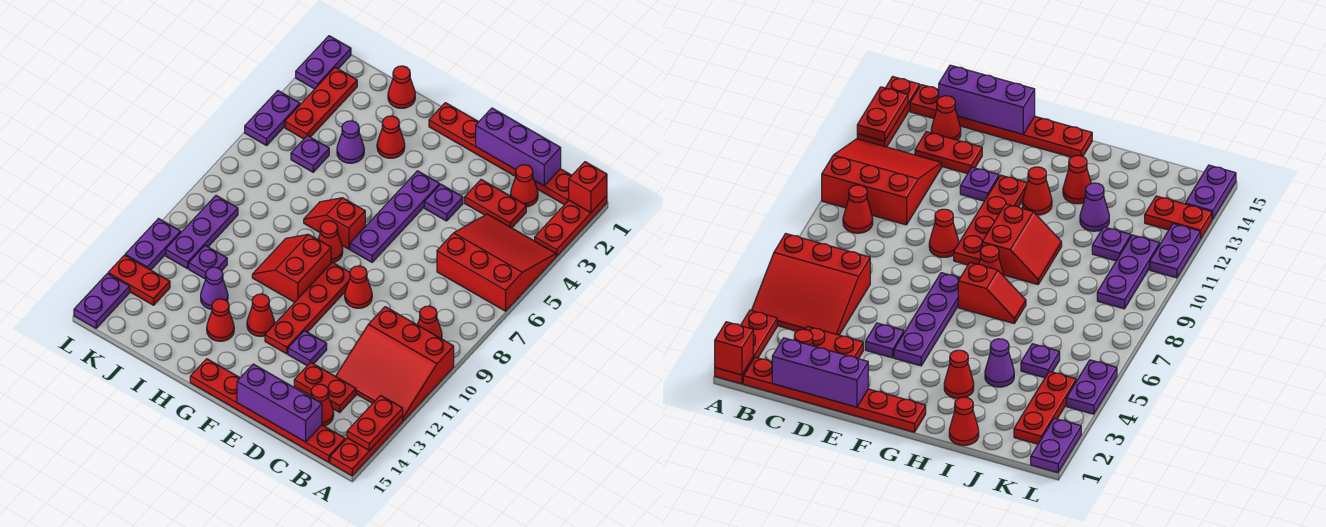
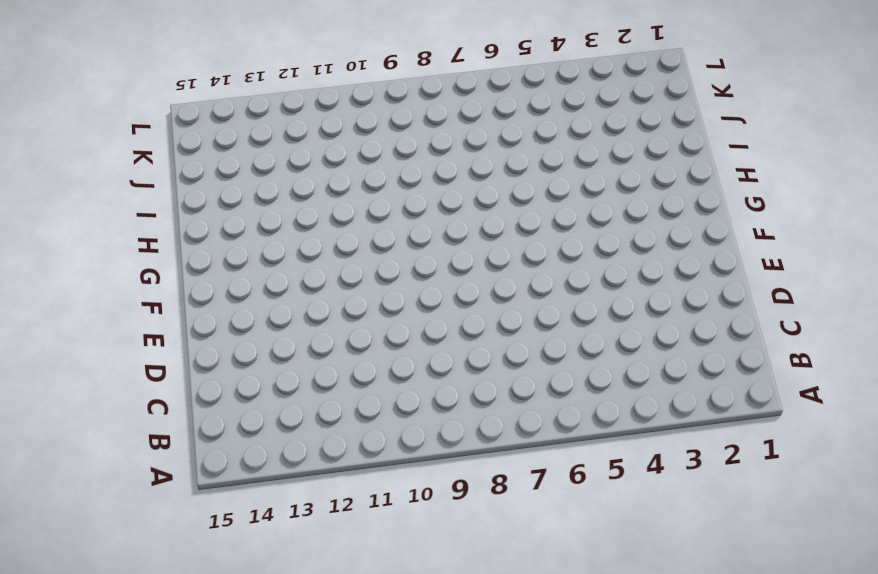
none -> red 1x3 plate [535,196,607,256]
none -> red 3x3 slope [437,214,556,311]
none -> red 3x3 slope [336,307,454,421]
none -> red 1x3 plate [330,415,403,476]

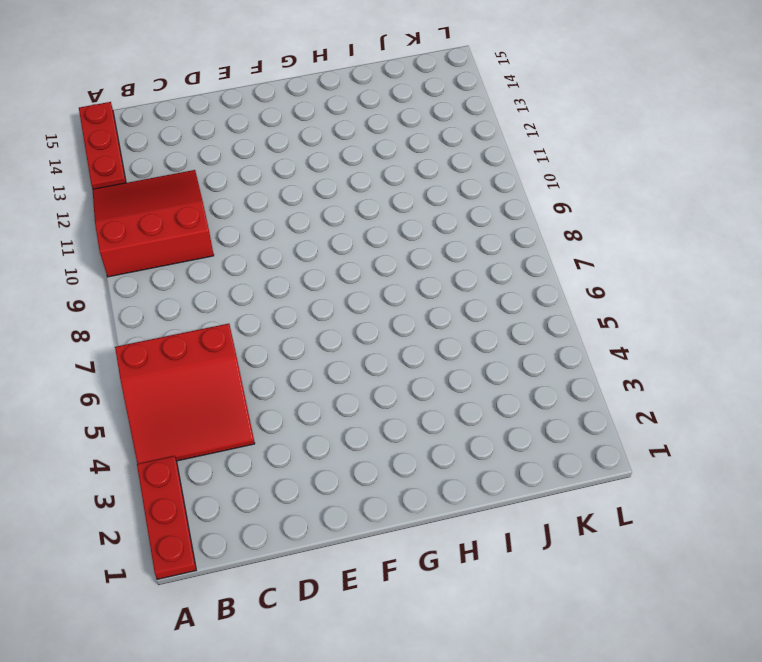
none -> red 1x6 plate [429,103,572,205]
none -> red 1x1 cone [417,306,442,339]
none -> red 1x6 plate [190,359,345,462]
none -> red 1x1 cone [511,165,538,207]

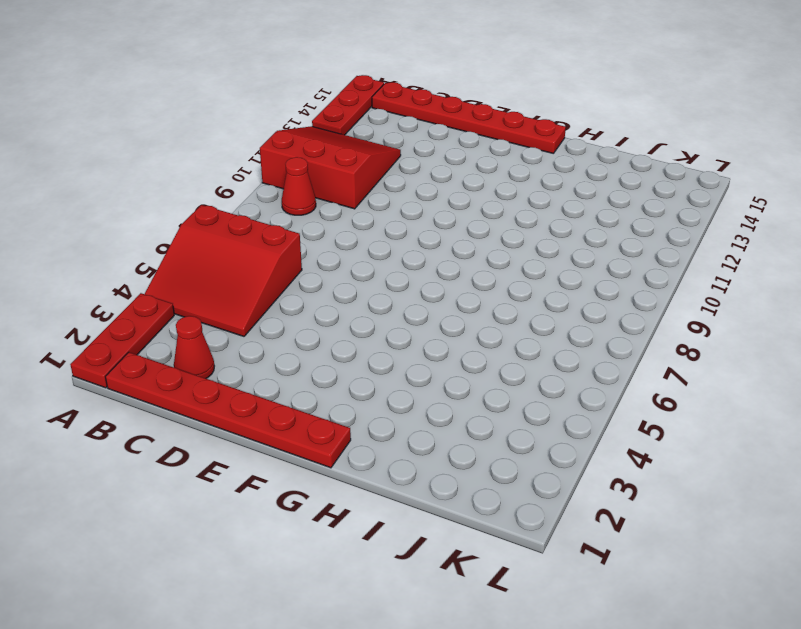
none -> red 1x2 plate [465,180,526,228]
none -> red 1x2 plate [294,362,356,412]
none -> red 1x1 cone [311,384,334,426]
none -> purple 1x1 plate [424,184,463,221]

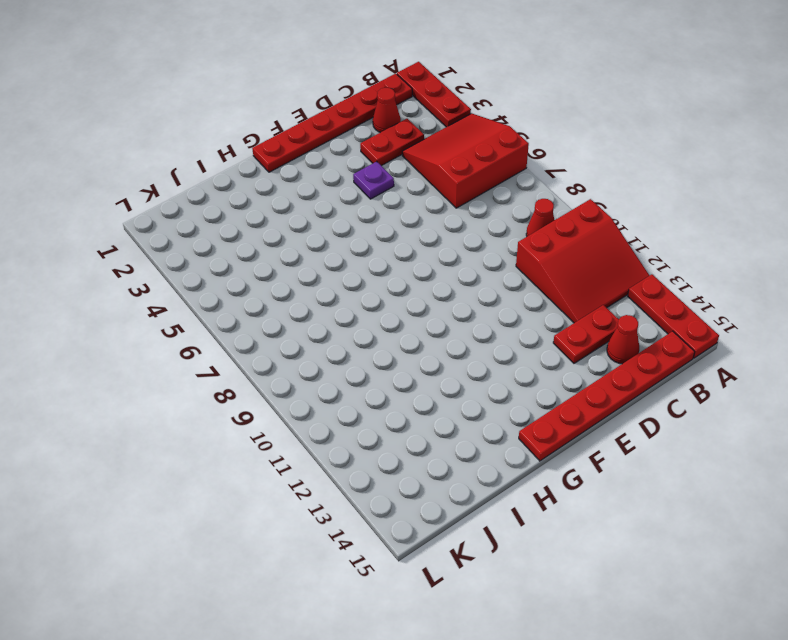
none -> red 1x1 cone [345,266,372,308]
none -> purple 1x1 plate [288,331,327,366]
none -> purple 1x4 plate [350,171,440,262]
none -> red 1x4 plate [265,262,350,354]

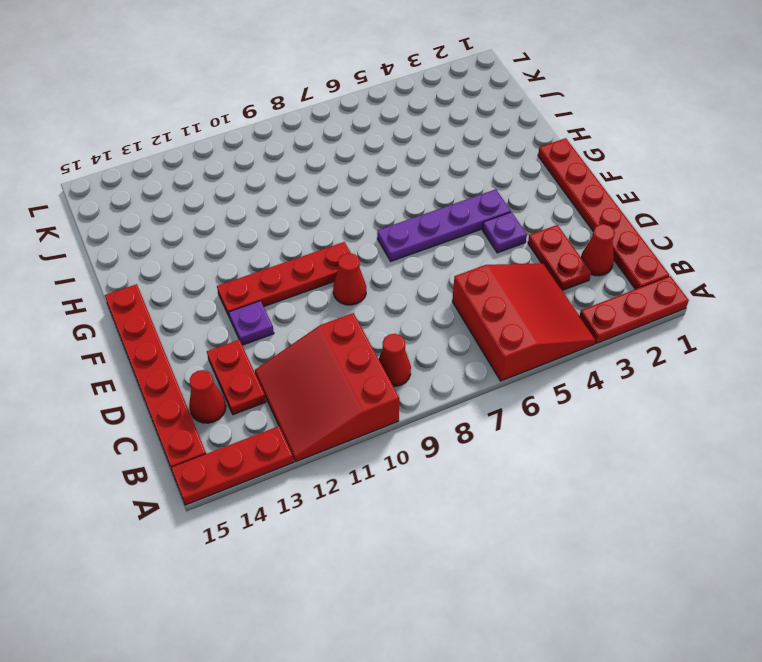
none -> red 1x2 slope [304,198,365,249]
none -> red 1x1 cone [318,221,343,263]
none -> red 2x2 slope [252,234,331,302]
none -> red 1x1 cone [247,294,275,336]

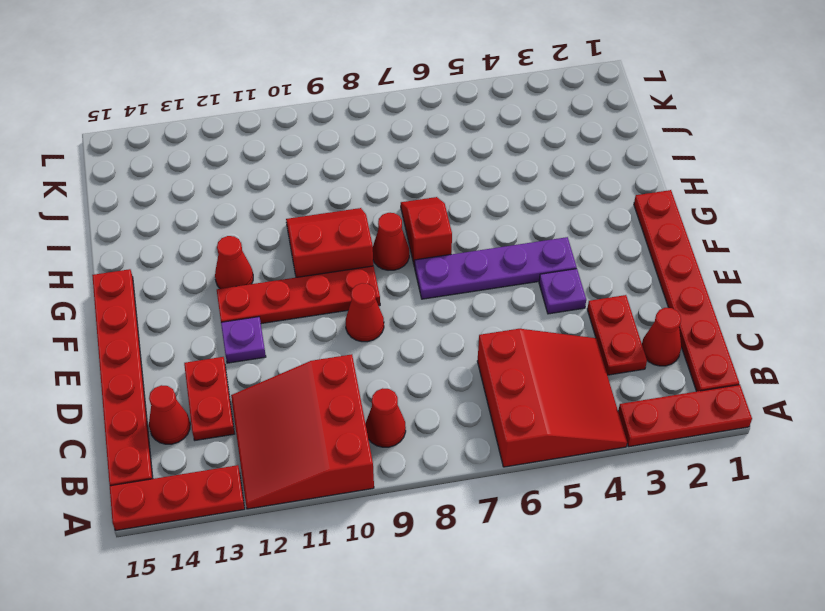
none -> red 1x1 cone [377,116,405,158]
none -> red 1x1 cone [207,299,234,341]
none -> red 1x1 cone [388,66,415,108]
none -> purple 1x1 cone [337,121,364,163]

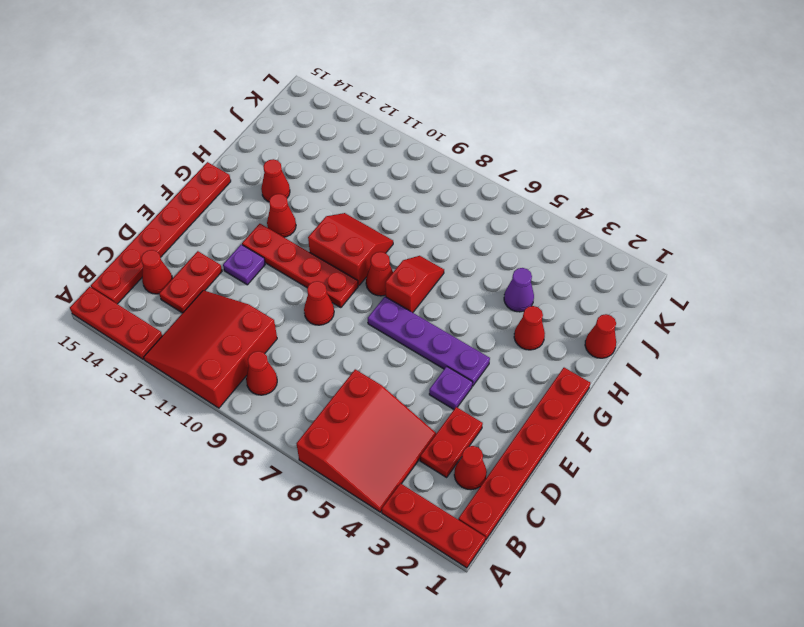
none -> purple 1x1 cone [201,267,228,309]
none -> purple 1x1 plate [291,136,329,172]
none -> purple 1x1 plate [189,245,227,279]
none -> red 1x3 plate [285,67,357,139]

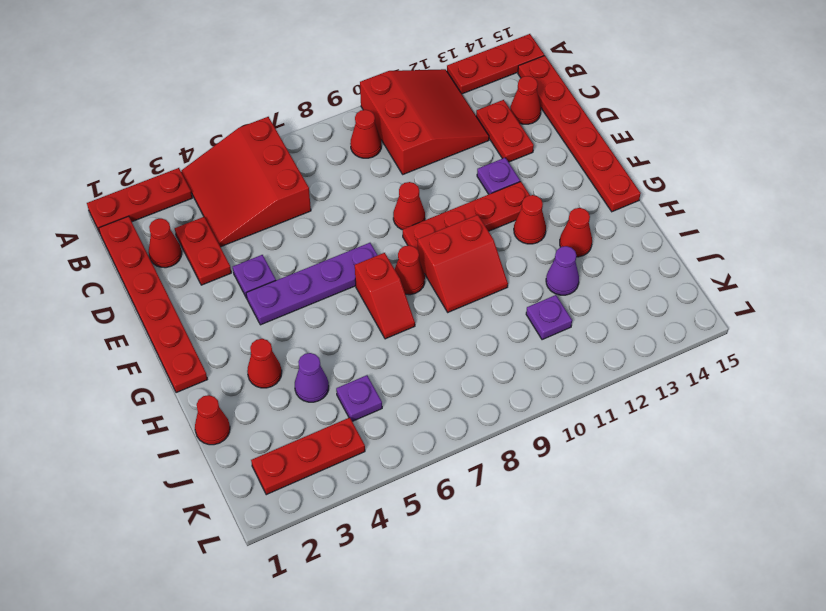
none -> purple 1x3 plate [166,196,238,269]
none -> red 1x2 plate [108,255,170,305]
none -> purple 1x2 plate [296,36,351,89]
none -> purple 1x2 plate [245,91,300,145]

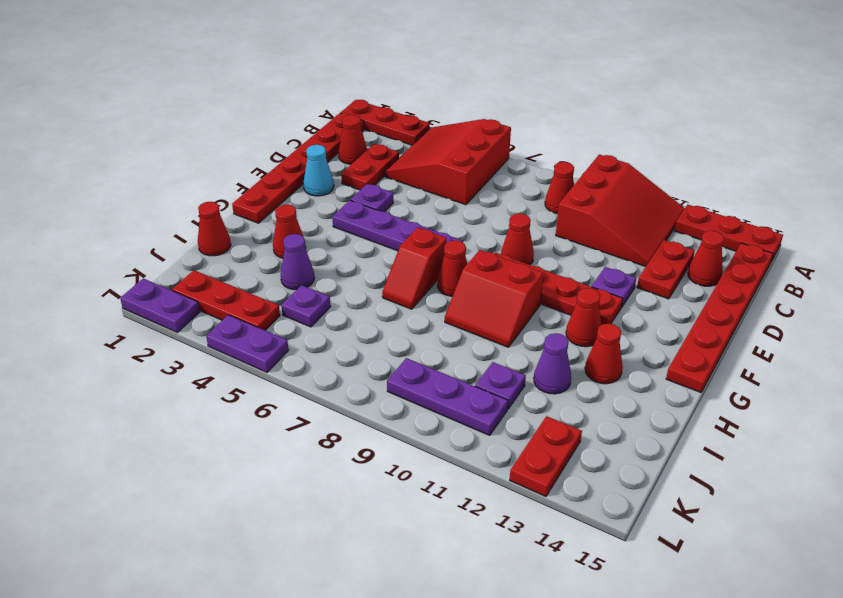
cyan 1x1 cone [303,145,334,196] -> none
none -> purple 1x2 plate [125,219,181,270]
none -> purple 1x2 plate [74,274,130,328]
none -> red 1x1 brick [569,162,607,213]
none -> red 1x2 plate [347,395,403,450]

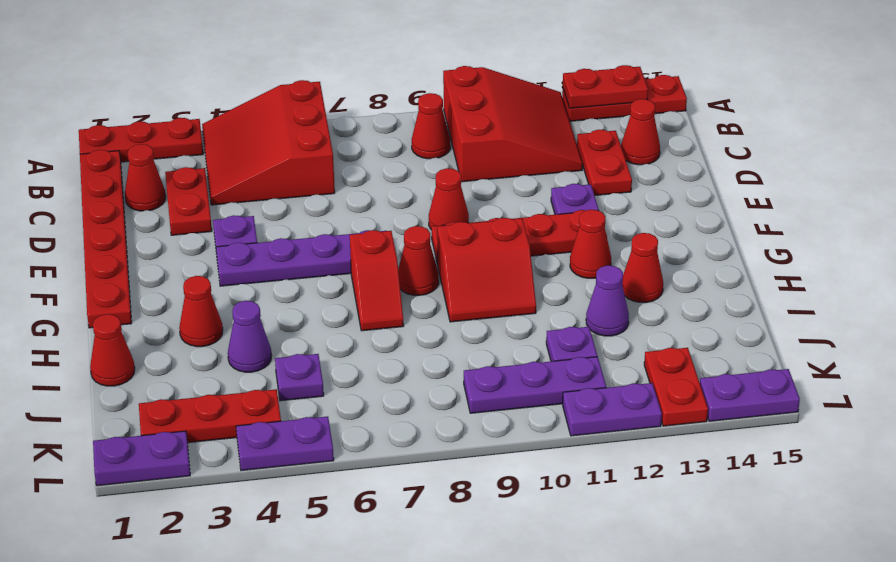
none -> red 1x6 plate [190,359,345,462]
none -> red 1x1 brick [569,162,607,213]
none -> purple 1x3 brick [476,108,561,186]
none -> purple 1x3 brick [237,364,322,442]

